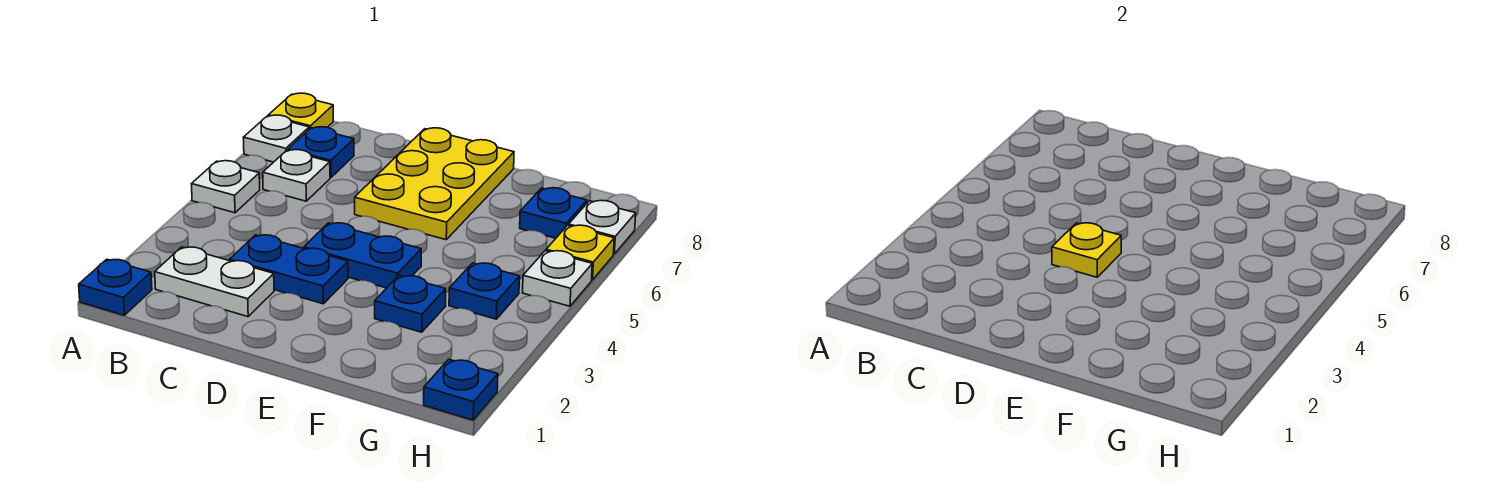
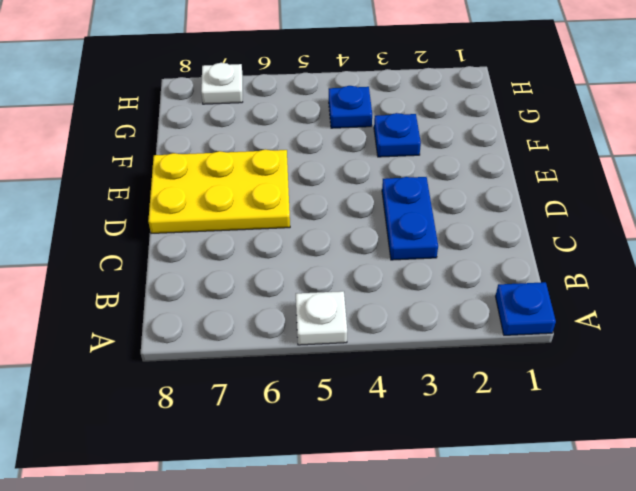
none -> white 1x1 plate [243,115,309,162]
none -> yellow 1x1 plate [268,93,333,129]
none -> white 1x2 plate [155,247,274,317]

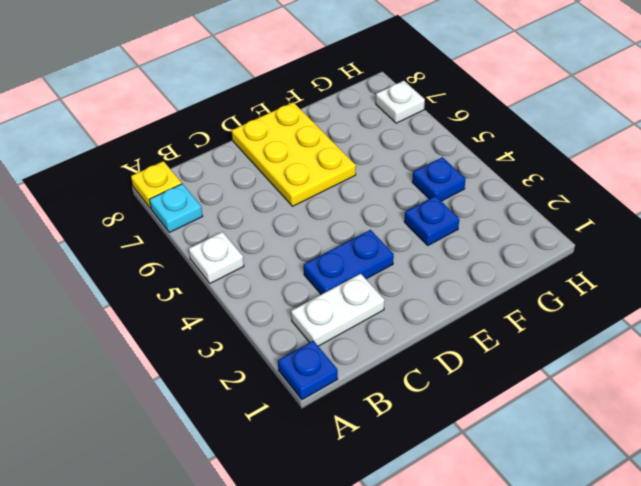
cyan 1x1 plate [149,184,203,232] -> white 1x1 plate [243,115,309,162]
none -> white 1x1 plate [263,150,330,201]
none -> blue 1x1 plate [288,127,354,178]
none -> blue 1x2 plate [304,223,421,288]

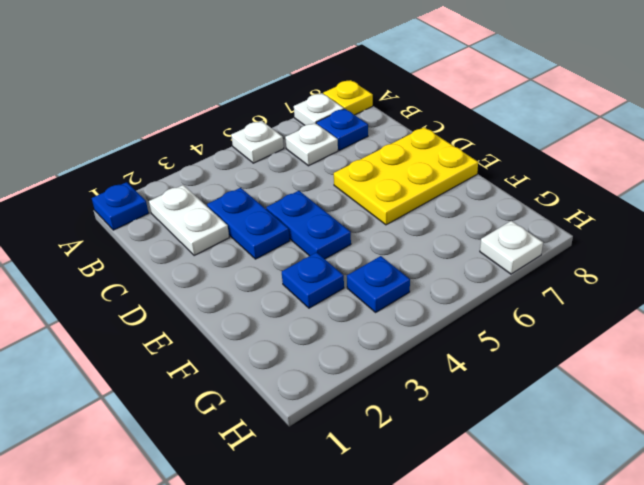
none -> blue 1x1 plate [520,188,587,238]
none -> blue 1x1 plate [424,359,498,420]
none -> white 1x1 plate [523,251,592,306]

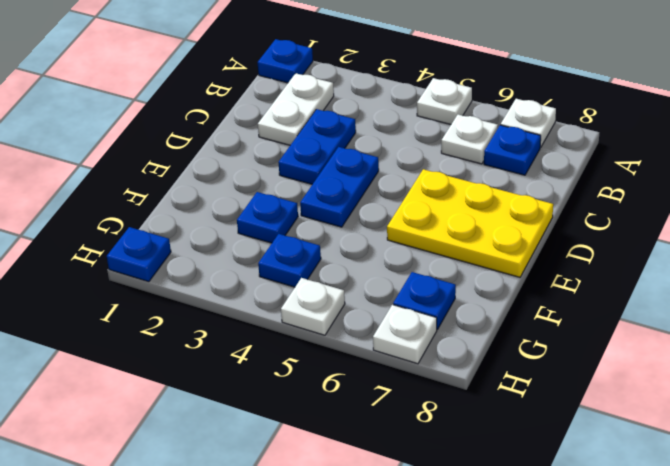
none -> yellow 1x1 plate [268,93,333,129]
none -> yellow 1x1 plate [546,225,614,280]
none -> yellow 1x1 plate [1052,223,1121,277]

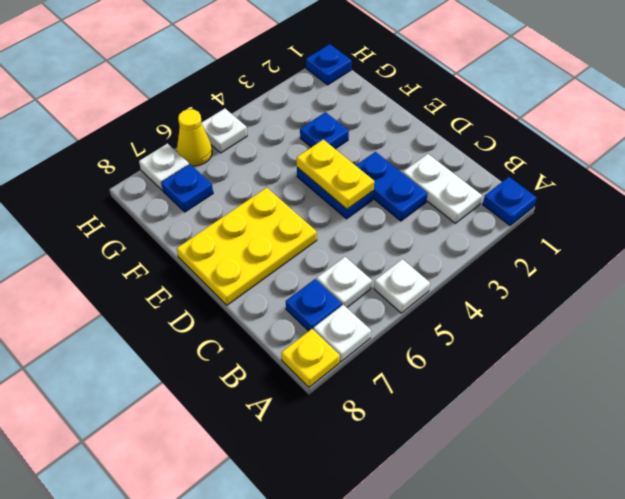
yellow 1x2 plate [297,139,374,209] -> yellow 1x1 plate [1052,223,1121,277]
yellow 1x1 cone [177,109,212,166] -> yellow 1x1 plate [546,225,614,280]
none -> blue 1x1 plate [449,263,520,319]

